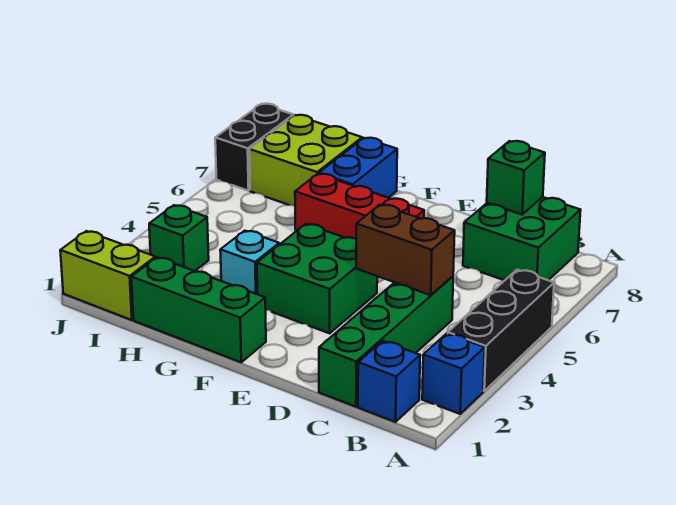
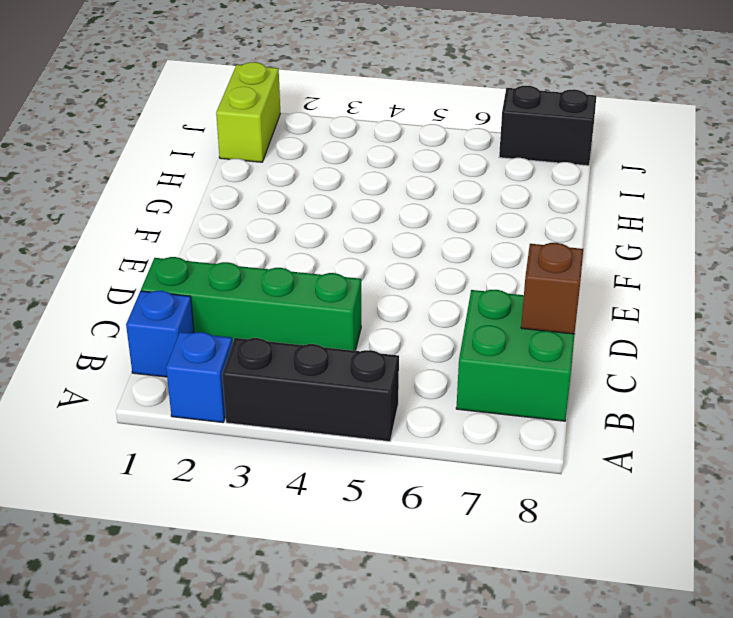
brown 1x1 brick [521,243,583,334] -> green 1x1 brick [487,141,545,214]
none -> green 2x2 brick [257,224,377,333]
none -> red 1x3 brick [295,174,424,238]
none -> green 1x3 brick [131,257,266,362]

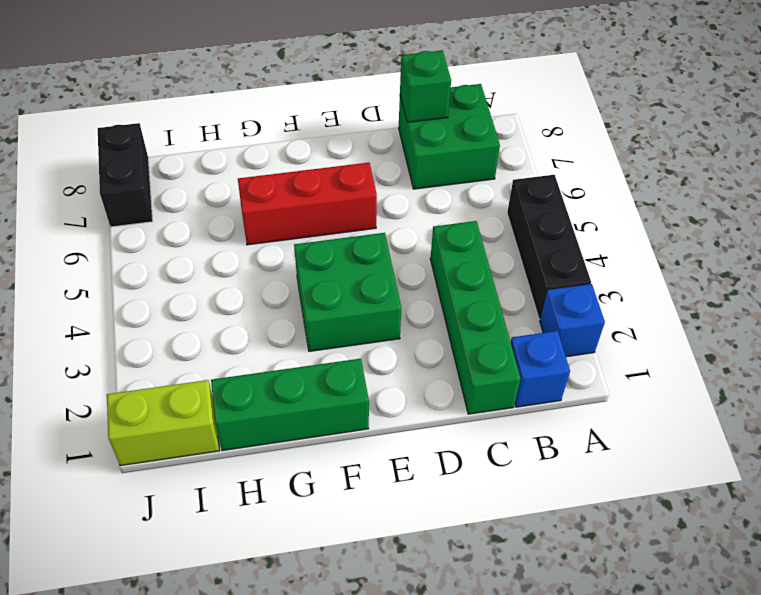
none -> cyan 1x1 brick [220,231,279,294]
none -> blue 1x2 brick [319,138,397,198]
none -> lime 2x2 brick [249,115,362,206]

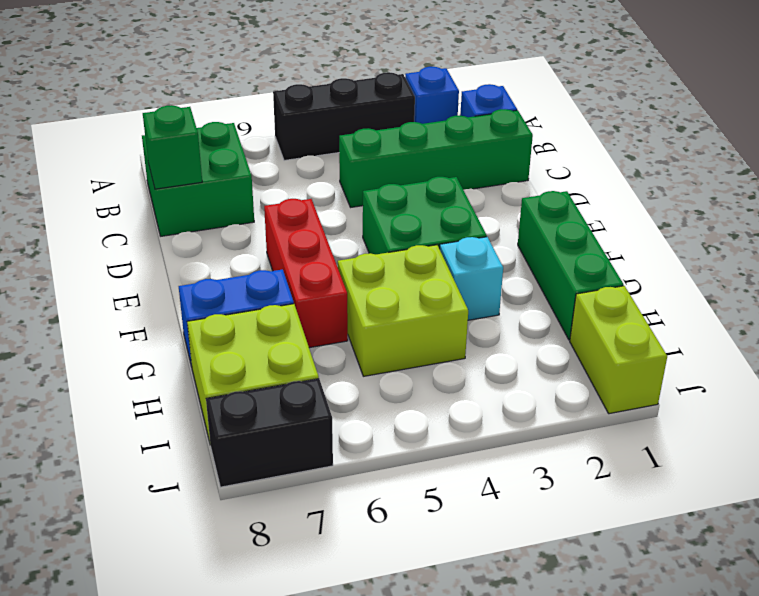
lime 2x2 brick [338,245,468,376] -> none
none -> green 1x1 brick [149,205,209,271]
none -> brown 1x2 brick [356,205,455,295]

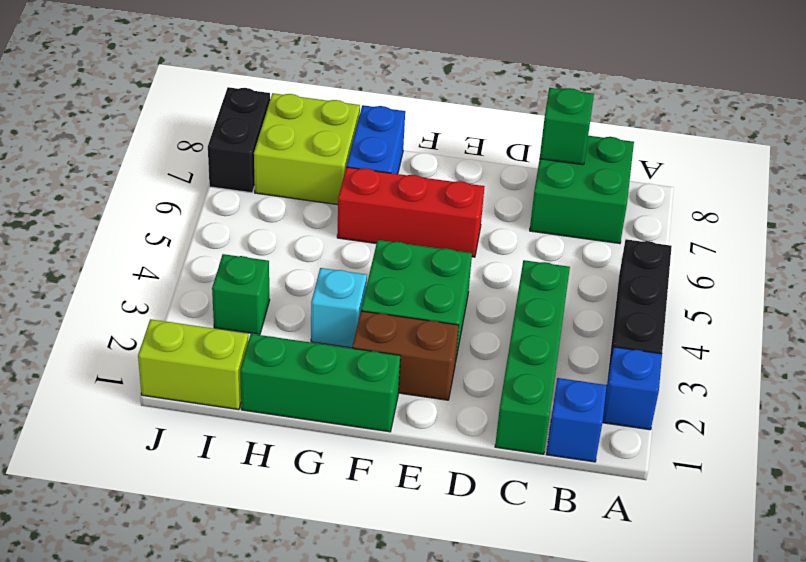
brown 1x2 brick [352,311,459,400] -> brown 1x2 brick moved to [356,205,455,295]

